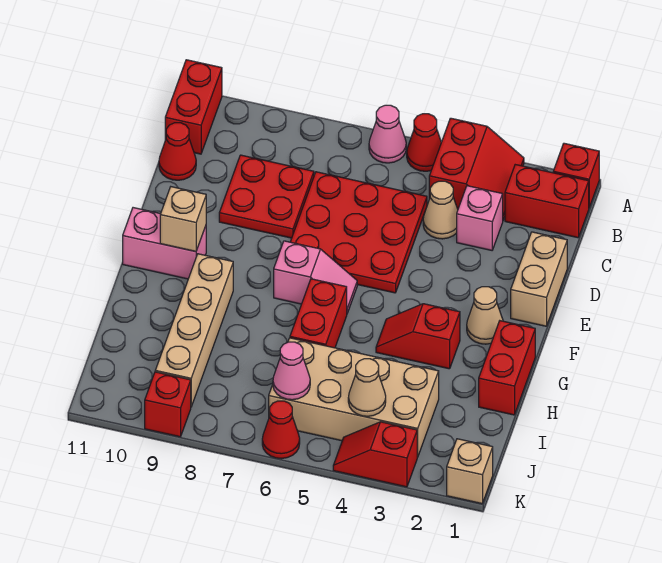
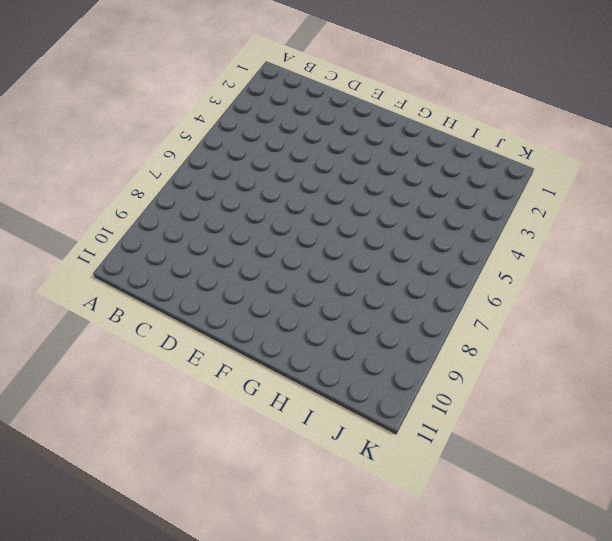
none -> red 1x1 brick [553,143,599,207]
none -> red 2x2 slope [429,118,524,220]
none -> red 1x1 cone [407,114,441,171]

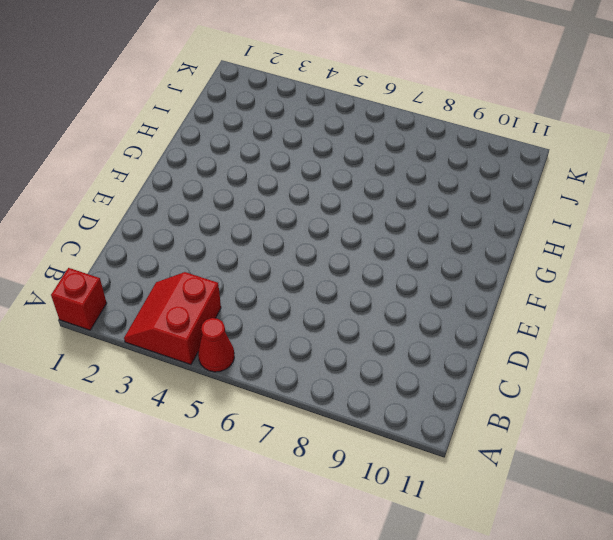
none -> pink 1x1 cone [369,105,406,163]
none -> red 1x2 brick [165,60,222,154]
none -> red 1x2 brick [505,165,589,238]

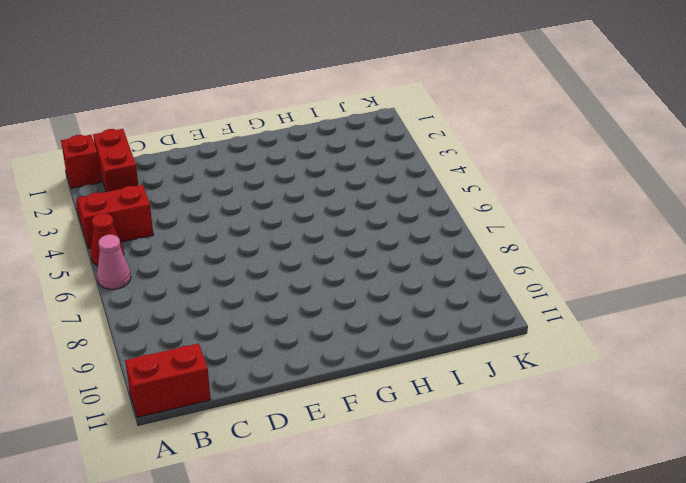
none -> pink 1x1 brick [457,186,503,250]
none -> tan 1x1 cone [423,181,458,239]
none -> red 3x3 plate [291,172,427,293]

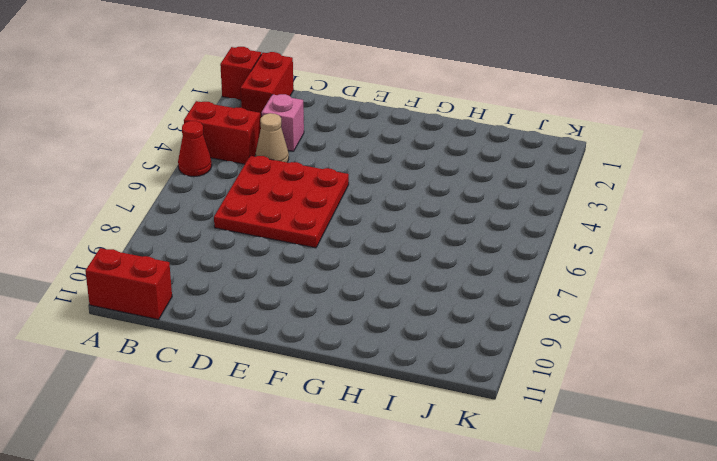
none -> pink 1x1 cone [369,105,406,163]
none -> red 2x2 plate [219,155,314,238]
none -> red 1x1 cone [159,123,196,180]

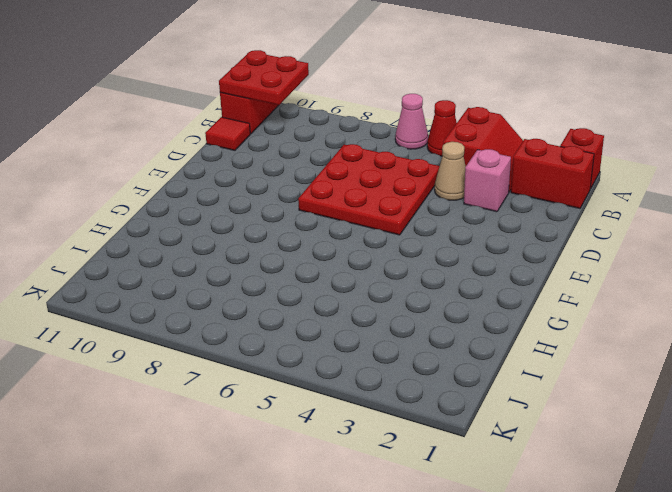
red 2x2 plate [219,50,309,105] -> red 2x2 plate moved to [219,155,314,238]
red 1x1 tile [205,117,250,150] -> red 1x1 cone [159,123,196,180]
none -> tan 1x2 brick [511,232,567,326]
none -> tan 1x1 cone [467,287,503,344]
none -> pink 1x2 slope [274,241,357,313]

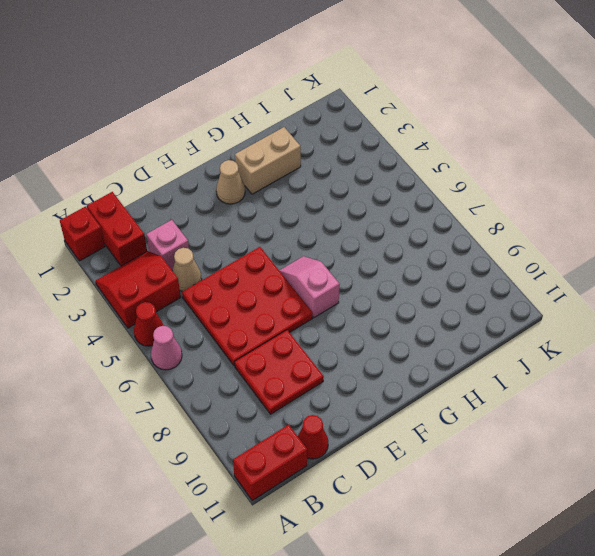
tan 1x2 brick [235,127,301,194] -> tan 1x2 brick moved to [511,232,567,326]
none -> pink 1x2 brick [123,208,206,279]
none -> red 1x2 brick [479,321,535,415]
none -> red 1x2 slope [376,304,460,369]

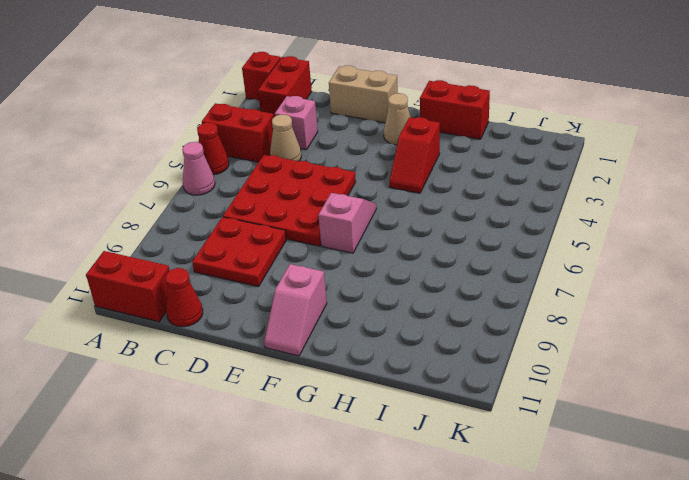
pink 1x2 slope [264,264,327,356] -> pink 1x2 brick [123,208,206,279]
none -> red 1x2 brick [290,279,347,348]
none -> tan 1x4 brick [155,254,233,407]
none -> tan 2x4 brick [269,338,439,457]

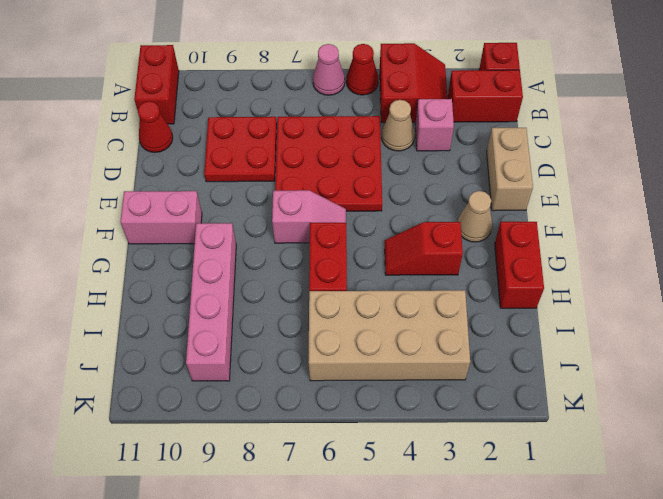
pink 1x4 brick [186,223,236,381] -> tan 1x4 brick [155,254,233,407]
none -> tan 1x1 brick [447,439,493,504]
none -> red 1x2 slope [333,422,417,487]
none -> red 1x1 cone [262,401,300,459]

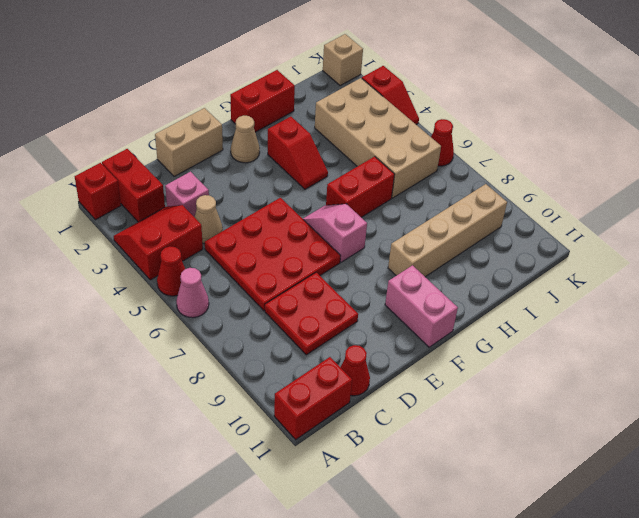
none -> red 1x1 brick [145,372,191,437]
none -> tan 1x1 brick [160,187,206,251]
none -> tan 1x1 cone [348,359,386,416]

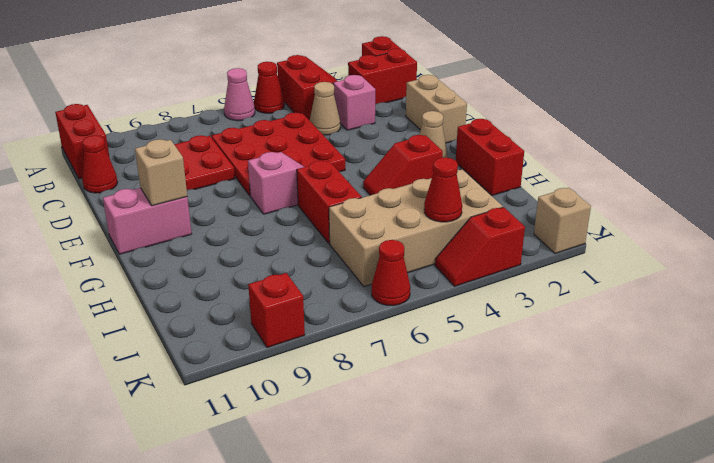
red 1x1 cone [424,158,462,222] -> tan 1x1 cone [348,359,386,416]
none -> tan 1x4 brick [155,254,233,407]
none -> pink 1x1 cone [273,342,310,400]

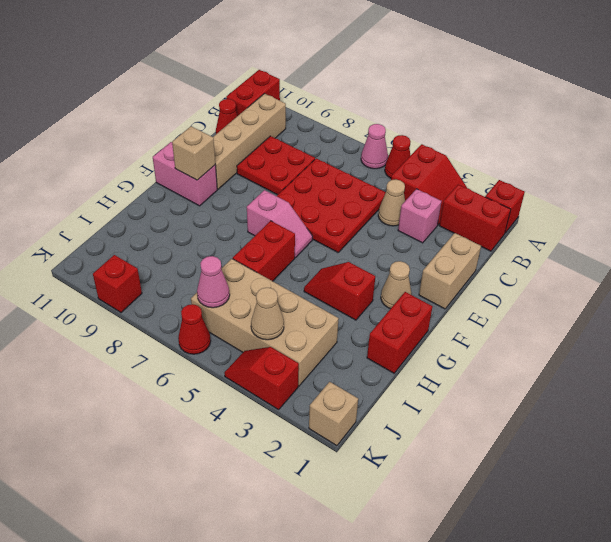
tan 1x4 brick [213,94,286,189] -> tan 1x4 brick moved to [155,254,233,407]

